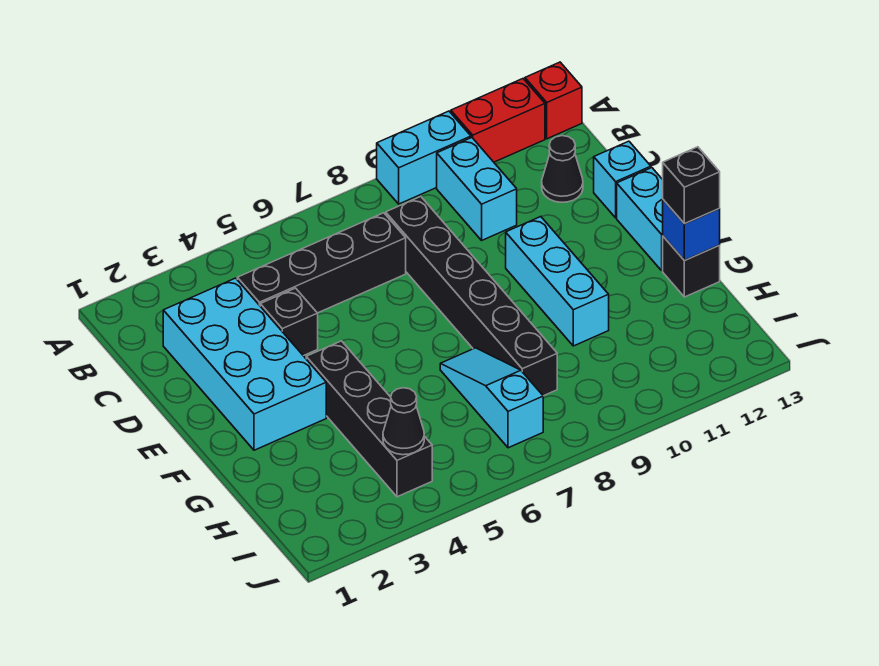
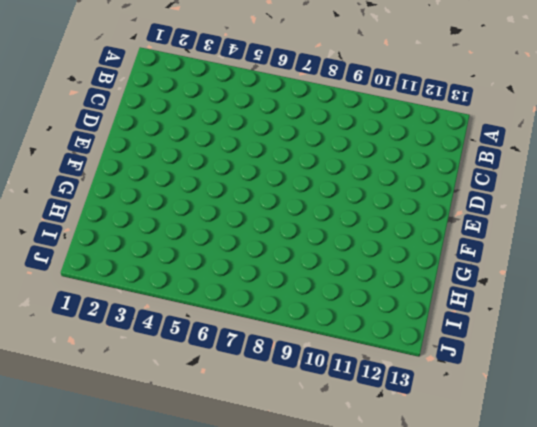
none -> cyan 1x2 brick [377,111,471,204]
none -> red 1x2 brick [451,79,545,162]
none -> red 1x1 brick [525,62,582,139]

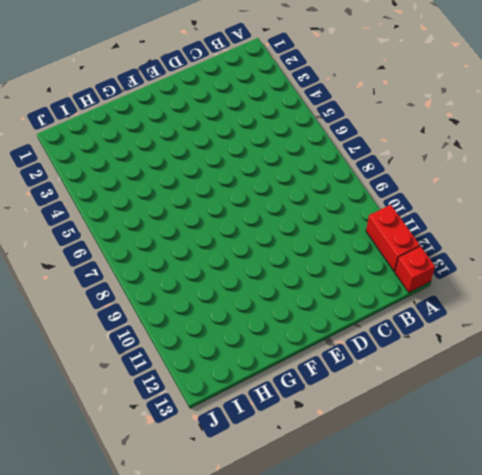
none -> cyan 1x2 brick [377,111,471,204]
none -> cyan 1x2 brick [437,138,517,240]
none -> cyan 2x4 brick [163,278,326,450]

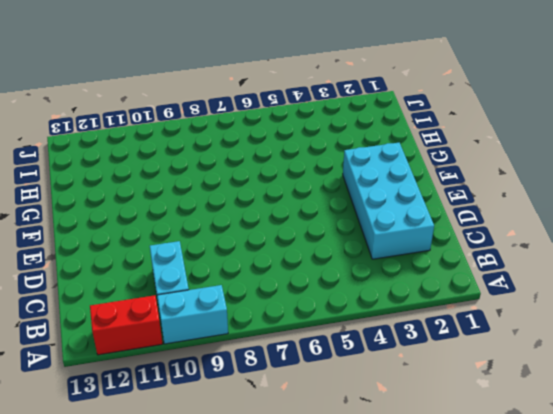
none -> red 1x1 brick [525,62,582,139]
none -> black 1x4 brick [237,213,406,313]
none -> black 1x6 brick [386,197,557,396]

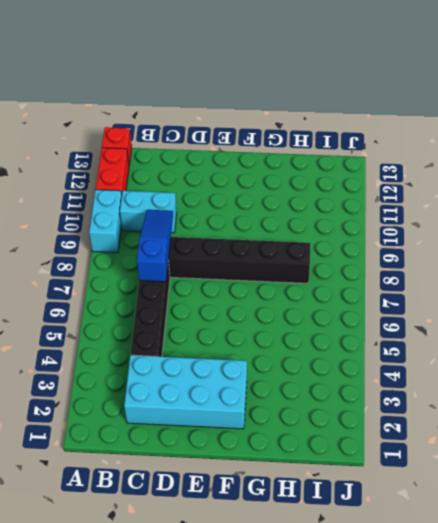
blue 1x3 slope [137,210,173,282] -> none
none -> black 1x1 cone [542,136,583,202]
none -> black 1x1 brick [260,288,318,356]
none -> cyan 1x1 brick [594,141,651,218]

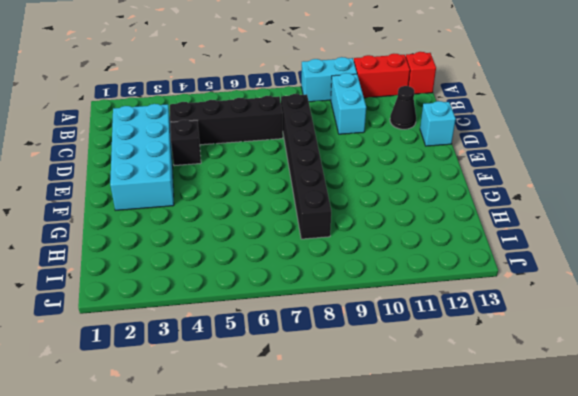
none -> cyan 1x3 brick [506,217,609,346]
none -> cyan 1x2 brick [617,168,663,270]
none -> black 1x4 brick [306,341,432,497]

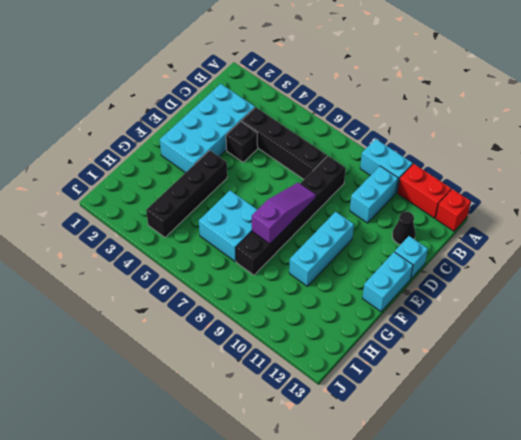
purple 1x3 slope [252,183,316,244] -> none
cyan 2x2 brick [199,191,257,261] -> cyan 1x3 slope [440,348,543,448]
none -> black 1x1 brick [663,236,720,297]
none -> blue 1x1 brick [663,200,720,260]
none -> black 1x1 cone [383,388,424,455]

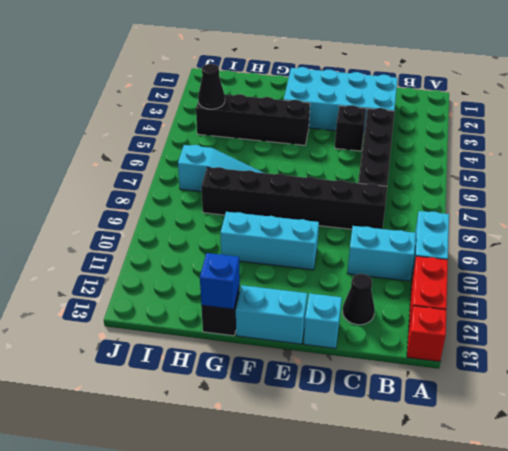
none -> black 1x1 brick [663,147,720,224]

